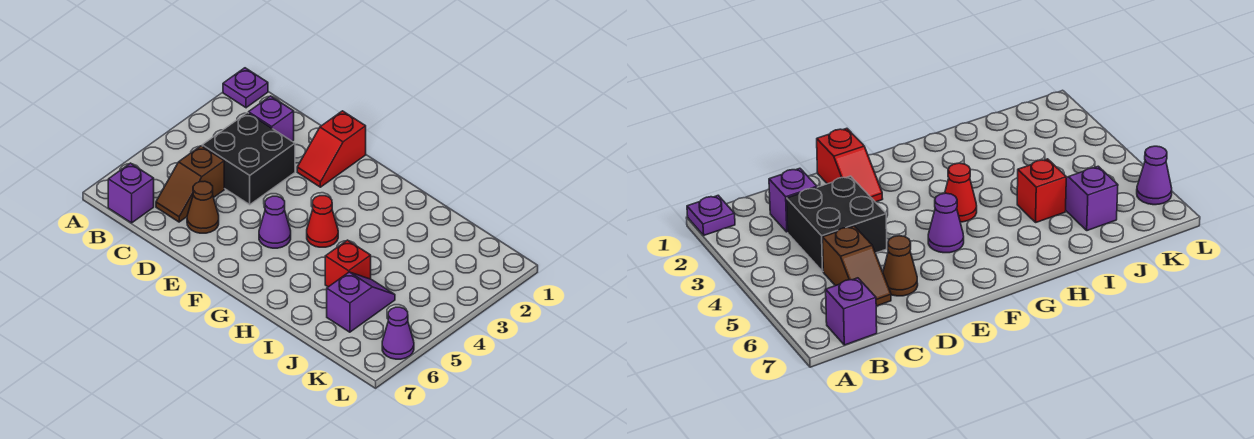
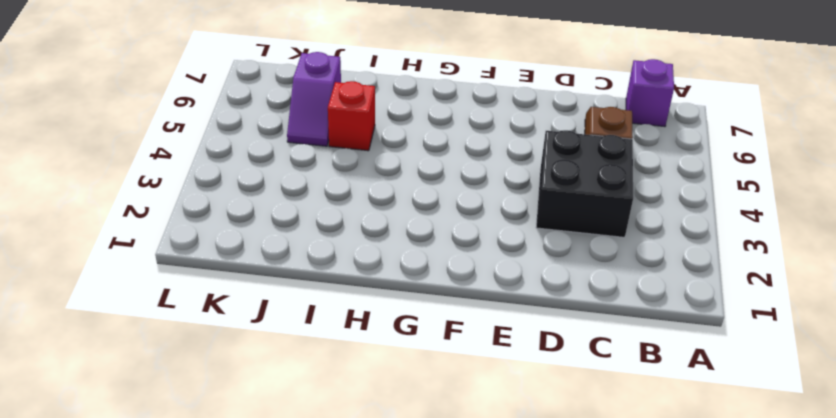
none -> purple 1x1 plate [223,68,268,108]
none -> purple 1x1 brick [249,96,294,141]
none -> brown 1x1 cone [187,181,219,233]

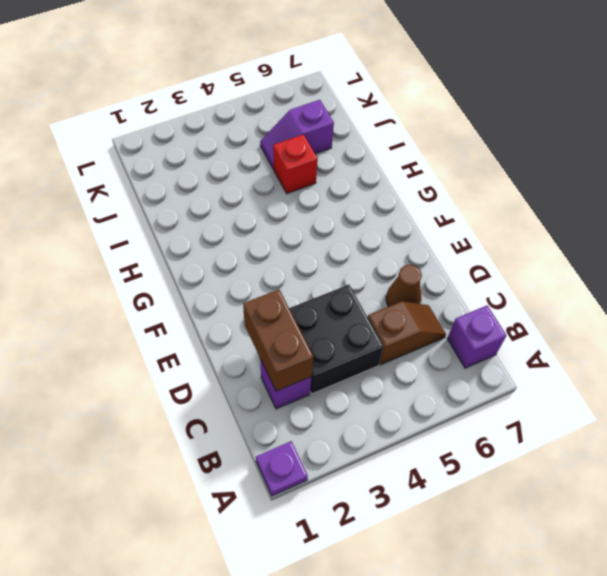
brown 1x2 brick [243,290,313,391] -> none
none -> red 1x2 slope [297,111,366,187]
none -> purple 1x1 cone [259,196,291,248]
none -> red 1x1 cone [307,196,338,247]

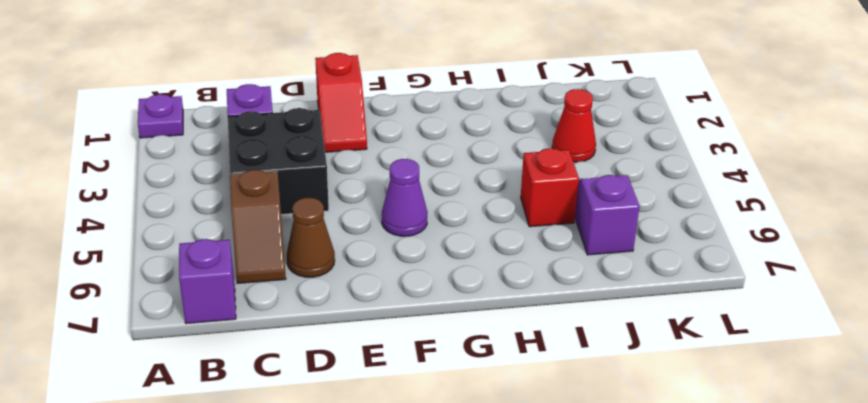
red 1x1 cone [552,89,596,162] -> red 1x1 cone moved to [307,196,338,247]
none -> purple 1x1 cone [382,307,414,359]

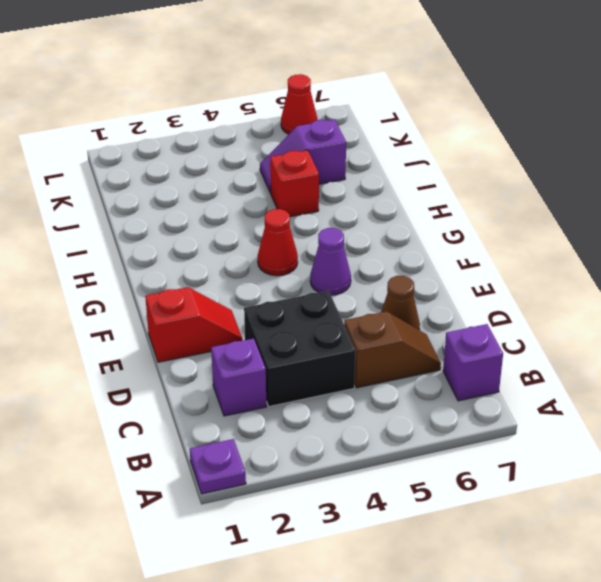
red 1x1 cone [281,74,318,134] -> purple 1x1 cone [382,307,414,359]

